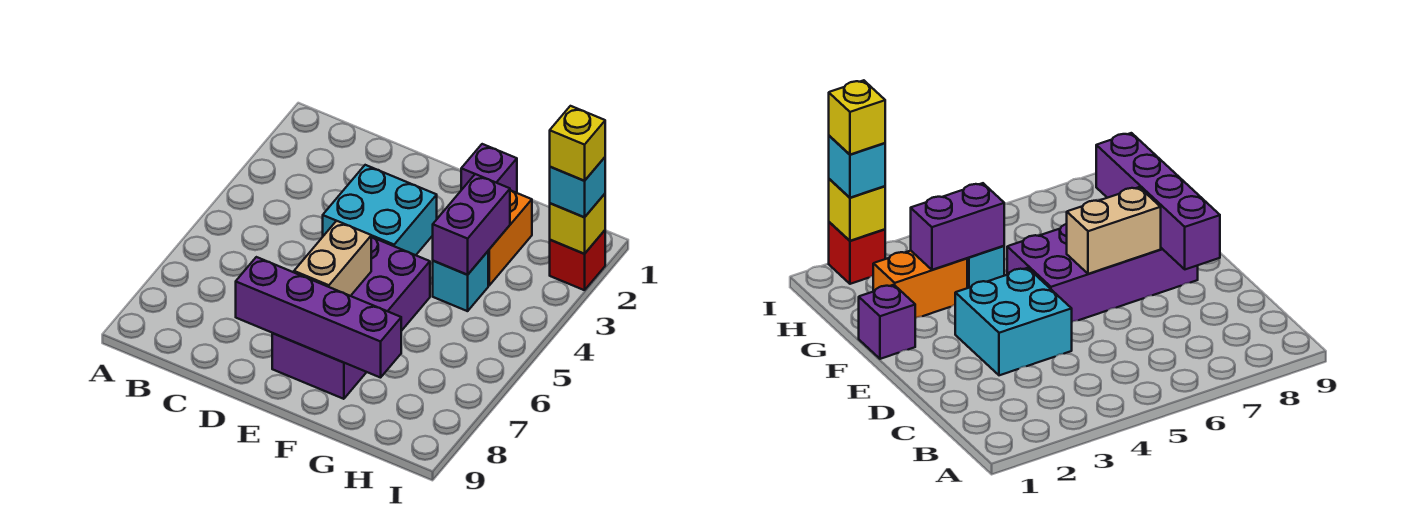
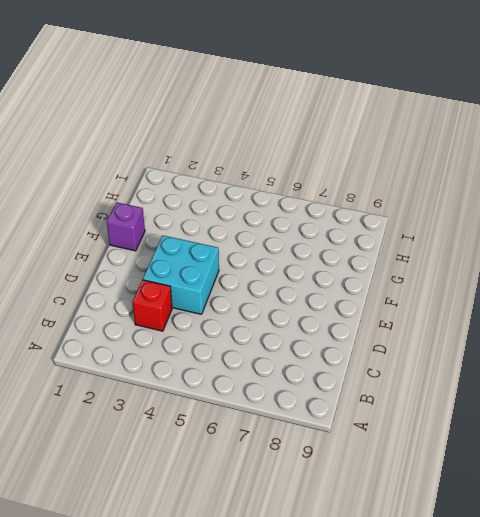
red 1x1 brick [132,280,172,331] -> red 1x1 brick moved to [550,230,605,290]
none -> purple 2x4 brick [272,237,430,399]
none -> orange 1x2 brick [488,190,532,285]
none -> cyan 1x1 brick [433,251,488,311]

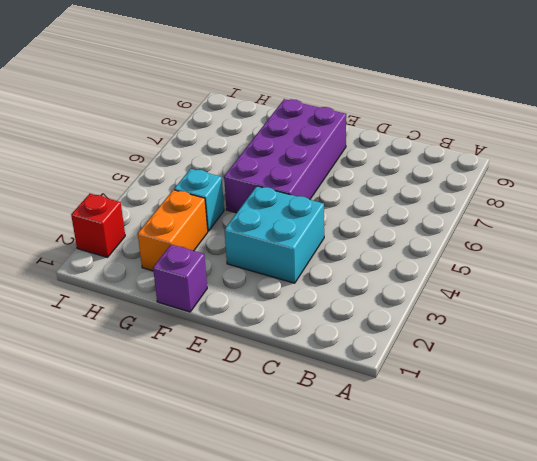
none -> purple 1x4 brick [236,257,401,378]
none -> tan 1x2 brick [294,221,371,296]
none -> purple 1x2 brick [433,174,510,275]

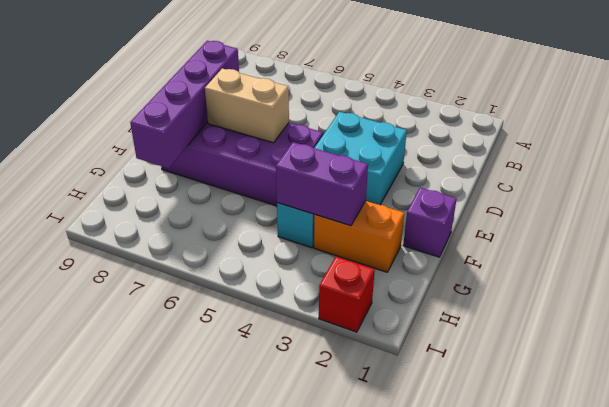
none -> yellow 1x1 brick [550,194,605,254]
none -> cyan 1x1 brick [550,157,605,217]
none -> yellow 1x1 brick [550,106,605,181]

